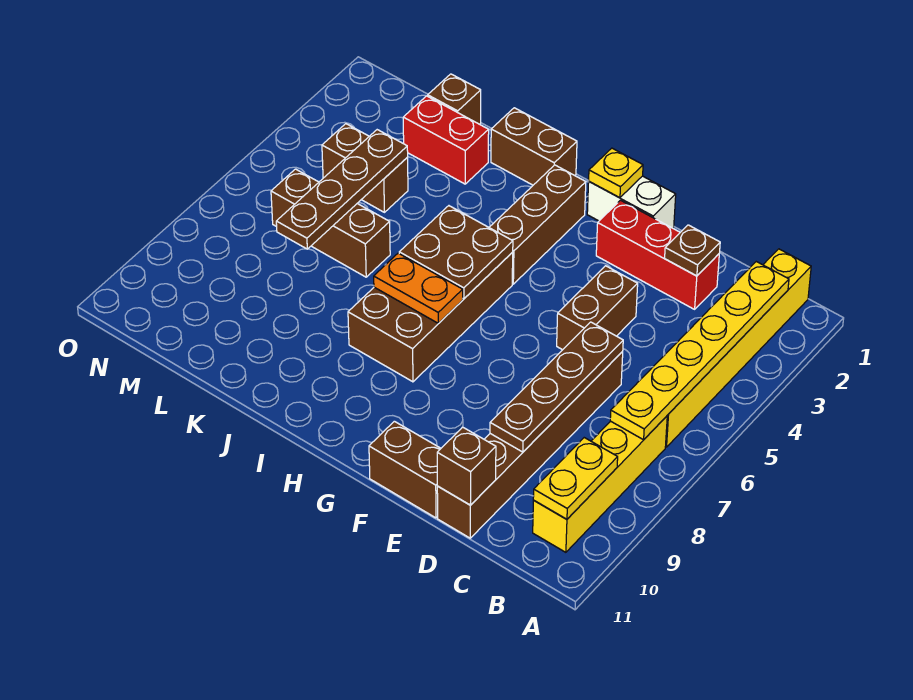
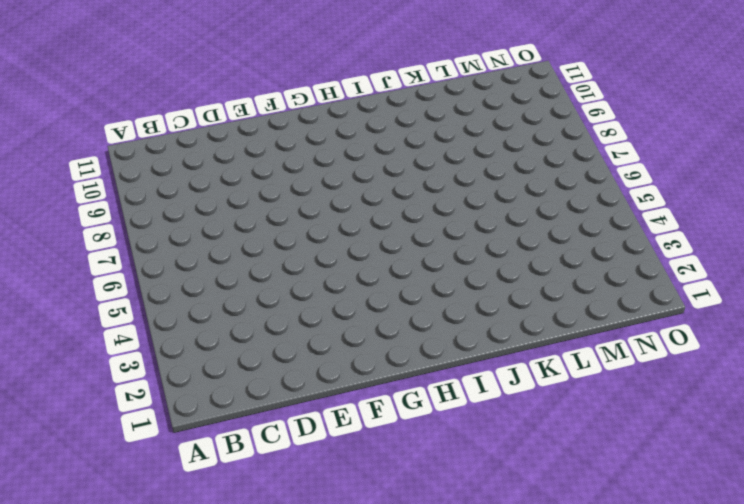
none -> yellow 1x6 brick [665,249,811,447]
none -> yellow 1x4 brick [533,416,667,552]
none -> red 1x3 brick [596,200,719,309]

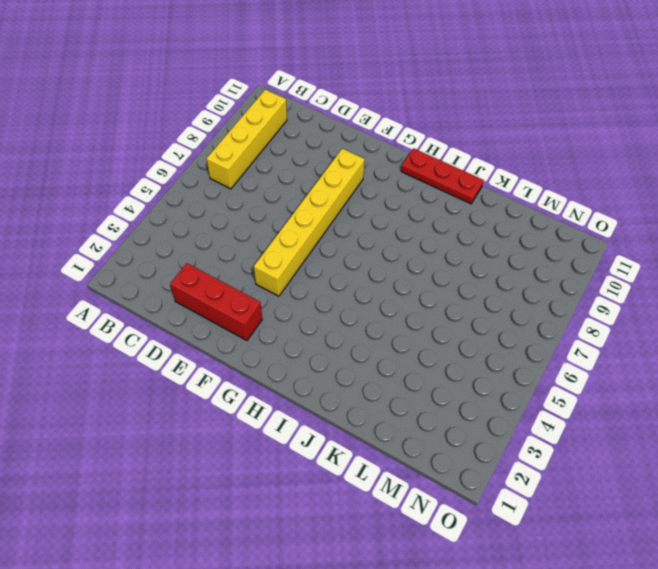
yellow 1x6 brick [254,149,365,296] -> yellow 1x6 brick moved to [665,249,811,447]
red 1x3 plate [401,148,484,204] -> none
none -> brown 1x6 brick [437,352,623,538]
none -> brown 1x2 brick [557,266,638,350]
none -> brown 1x2 brick [369,421,441,518]

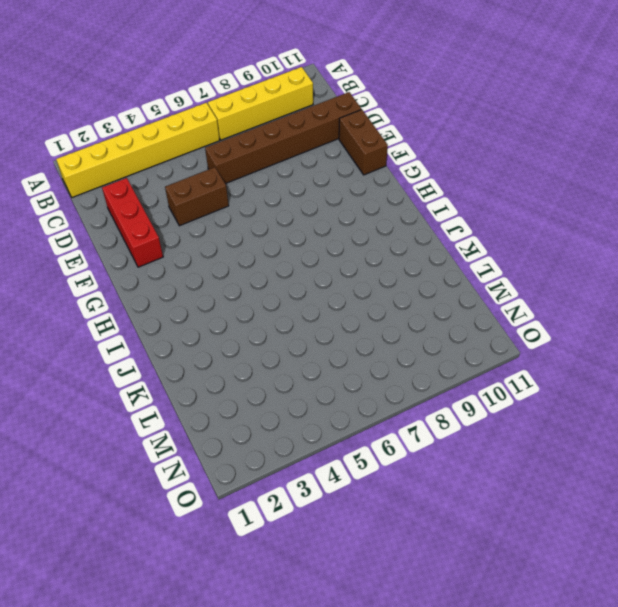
none -> white 1x2 brick [587,176,676,228]
none -> brown 1x3 brick [489,165,586,284]
none -> brown 2x4 brick [348,252,513,382]

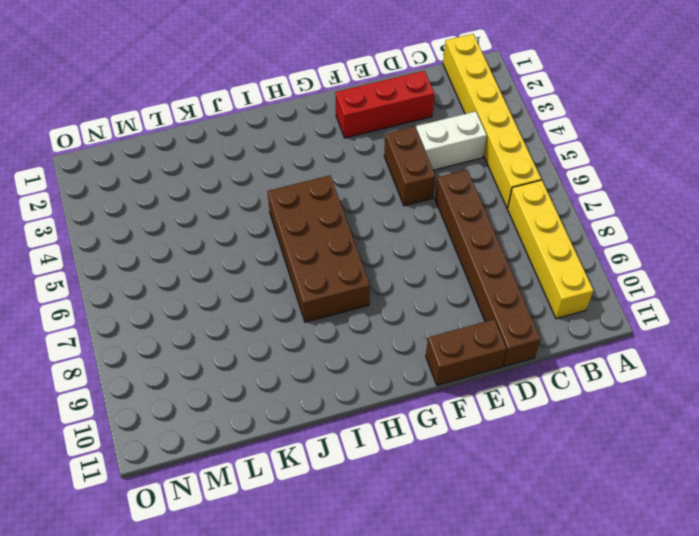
white 1x2 brick [416,111,487,170] -> white 1x2 brick moved to [587,176,676,228]
none -> brown 1x3 brick [489,165,586,284]
none -> brown 1x2 brick [491,108,577,185]
none -> red 1x2 brick [403,96,489,184]

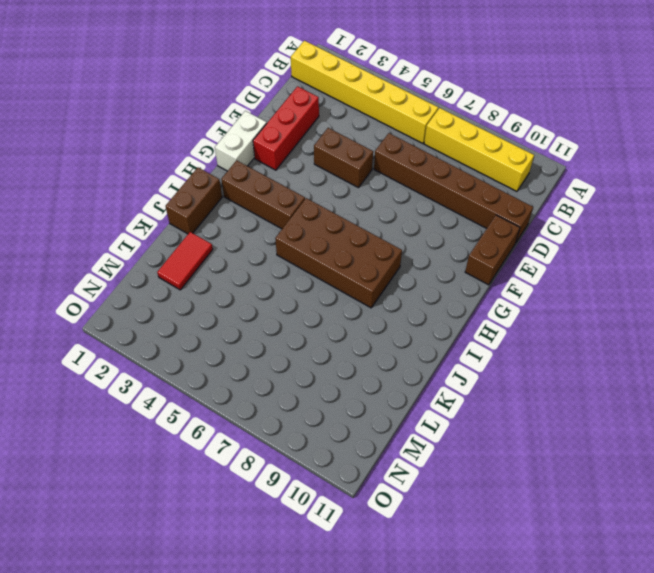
red 1x2 tile [157,232,213,290] -> red 1x2 brick [403,96,489,184]
none -> brown 1x3 brick [271,169,390,277]
none -> brown 1x1 brick [428,74,481,124]
none -> brown 1x2 brick [322,124,408,212]

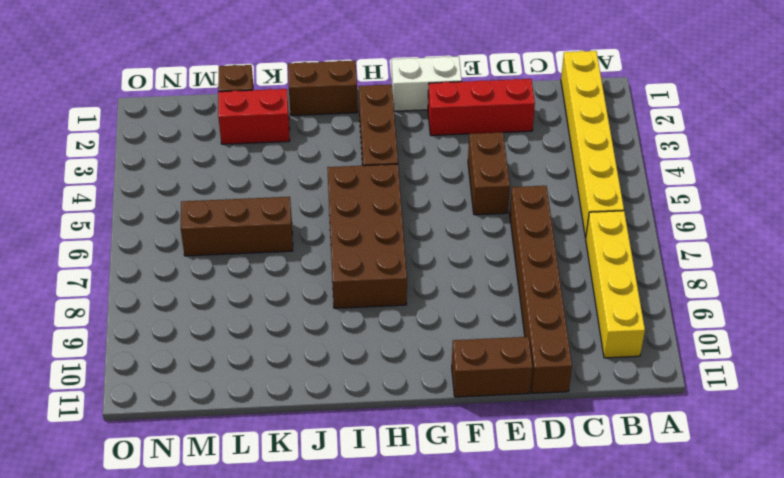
none -> brown 1x2 brick [322,124,408,212]
none -> yellow 1x6 plate [610,262,789,440]
none -> yellow 1x2 plate [533,438,618,519]

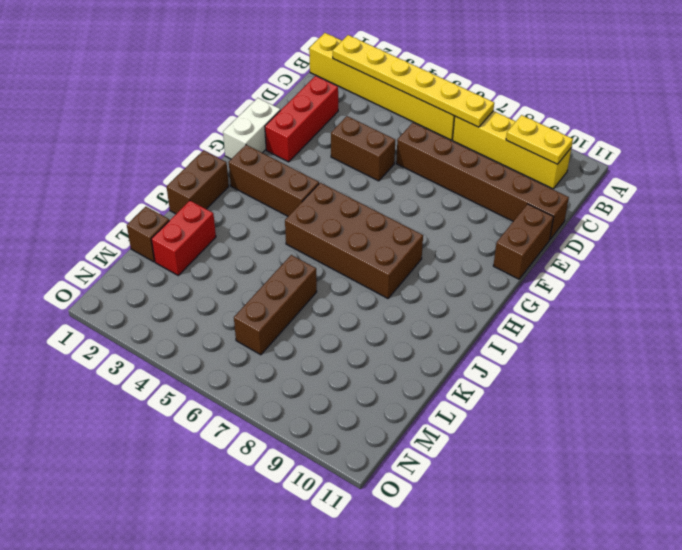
none -> brown 1x2 brick [322,124,408,212]
none -> brown 1x1 plate [665,225,720,276]
none -> brown 1x4 plate [490,322,623,452]

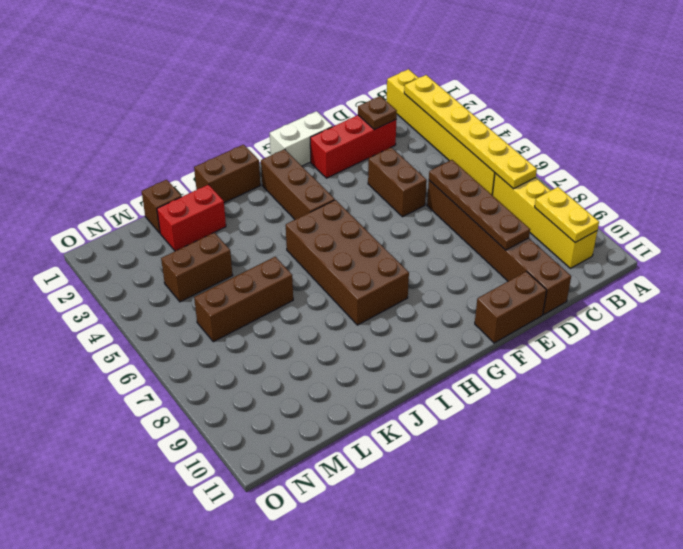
none -> brown 1x1 brick [437,427,496,505]
none -> yellow 1x1 plate [589,148,643,198]
none -> brown 2x2 plate [399,206,513,299]

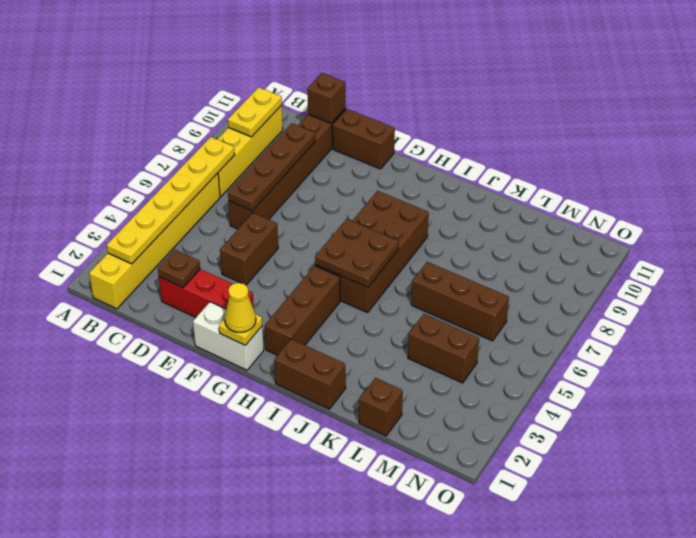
yellow 1x1 cone [225,283,256,332] -> none
none -> red 1x2 brick [403,96,489,184]
none -> orange 1x2 plate [374,253,463,323]
none -> brown 1x4 plate [276,130,408,249]

